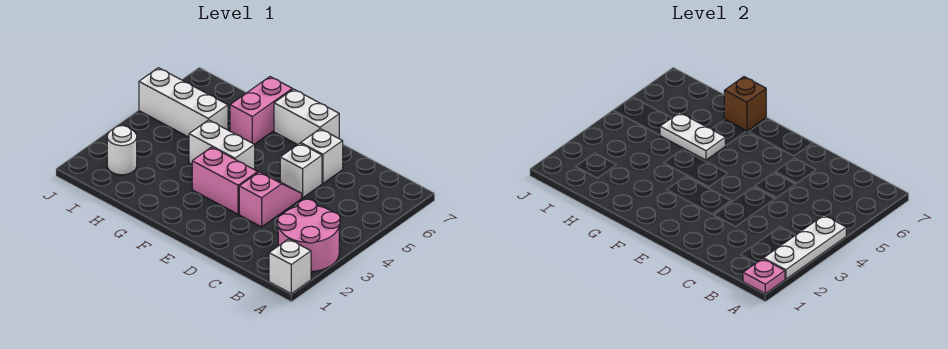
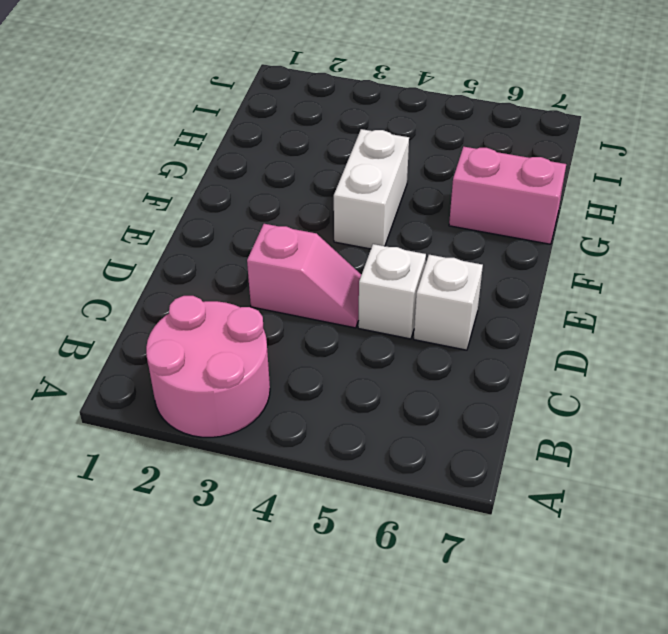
none -> white 1x1 brick [269,239,311,294]
none -> pink 1x2 brick [192,147,258,214]
none -> white 1x2 brick [274,89,339,145]

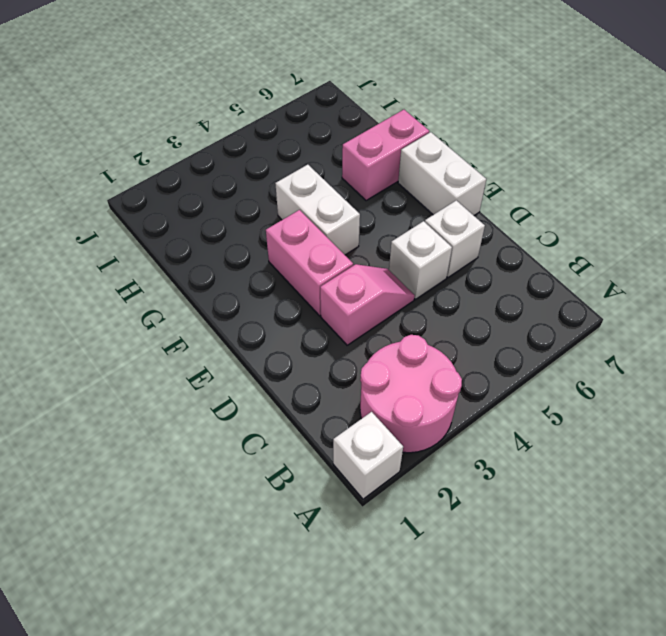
none -> white 1x3 brick [139,68,228,137]
none -> white 1x1 round brick [107,126,137,175]
none -> pink 1x1 plate [743,259,785,294]

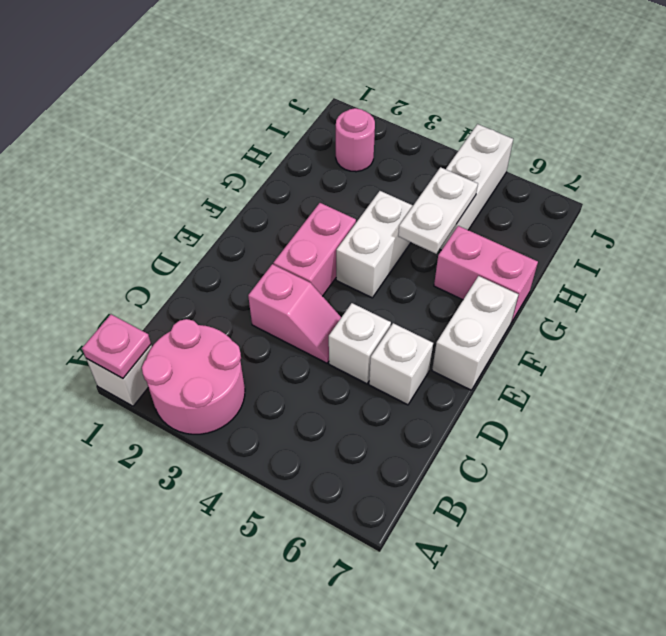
pink 1x1 round brick [336,108,375,172] -> white 1x1 round brick [107,126,137,175]
none -> white 1x3 plate [763,215,846,279]
none -> brown 1x1 brick [724,77,766,131]

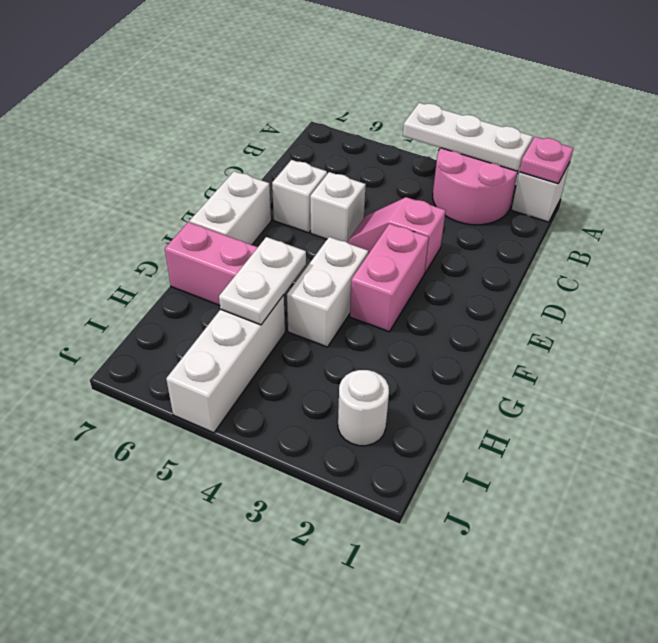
none -> brown 1x1 brick [724,77,766,131]

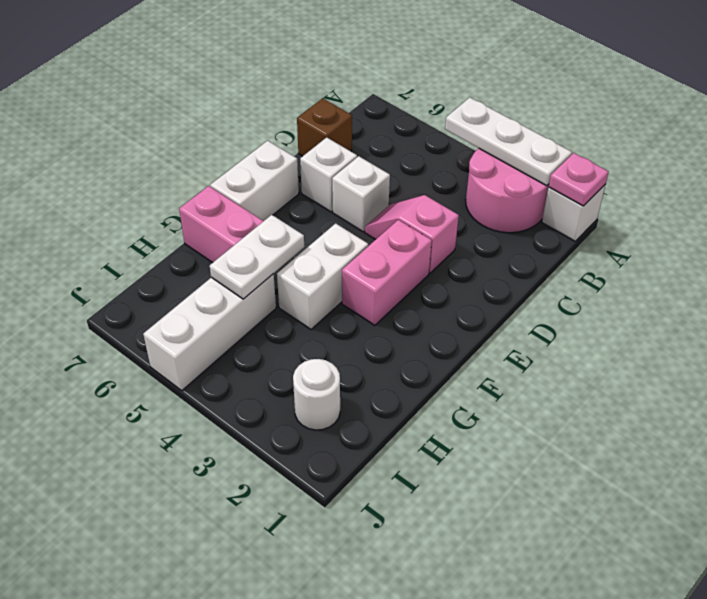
brown 1x1 brick [297,98,352,156] -> brown 1x1 brick moved to [724,77,766,131]

